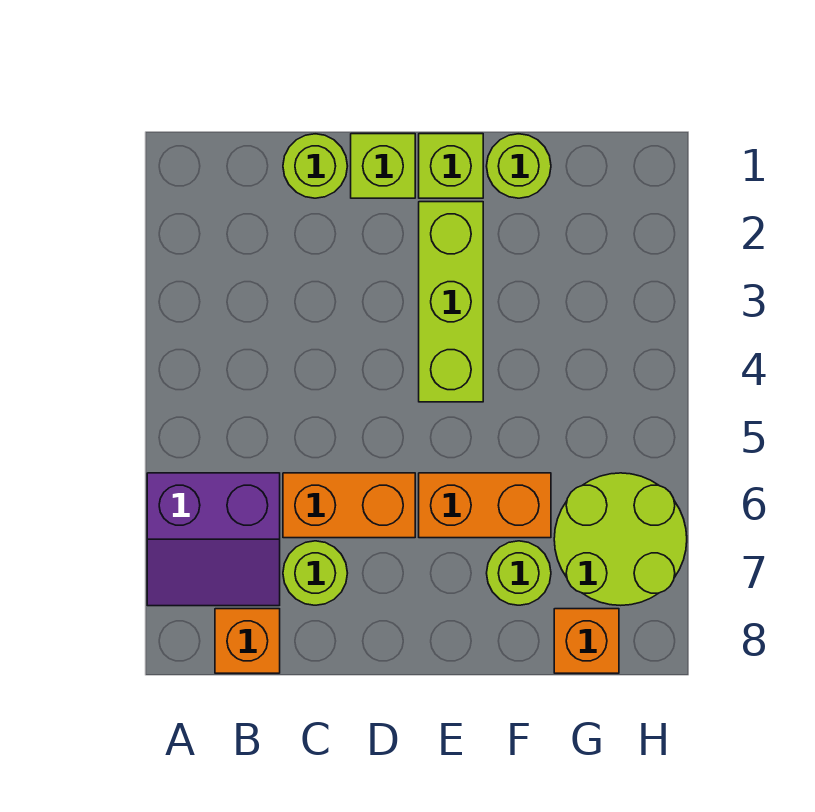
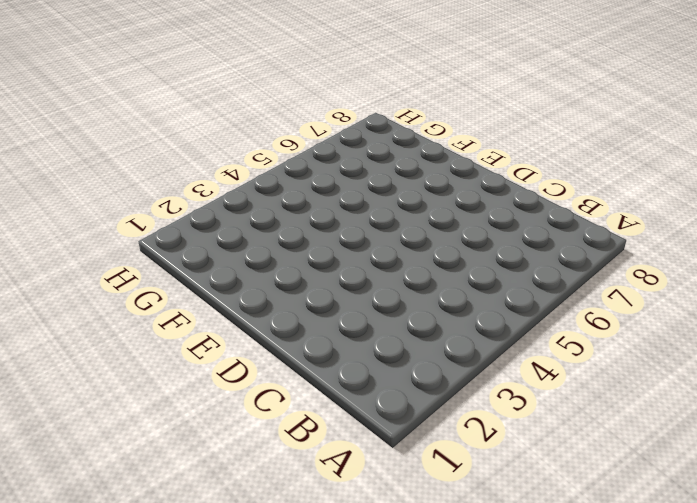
none -> purple 2x2 slope [147,473,280,606]
none -> orange 1x1 brick [215,609,280,673]
none -> lime 1x1 round brick [283,134,347,198]

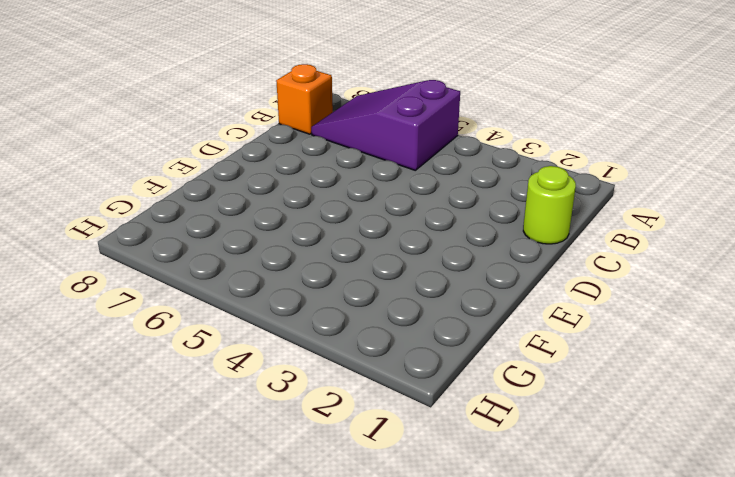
purple 2x3 slope [311,80,460,170] -> purple 2x2 slope [147,473,280,606]
none -> orange 1x2 brick [283,473,415,538]
none -> lime 1x1 round brick [283,541,347,605]
none -> lime 1x1 brick [351,134,415,198]

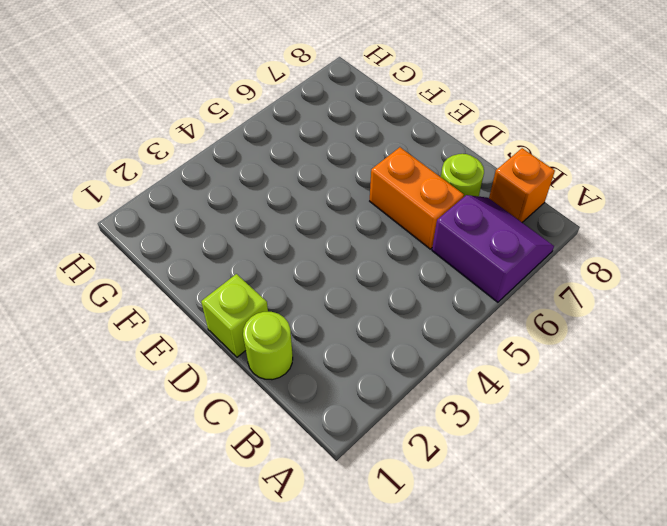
none -> lime 1x1 brick [419,134,483,198]
none -> lime 1x3 brick [419,202,483,402]
none -> orange 1x2 brick [419,473,551,538]

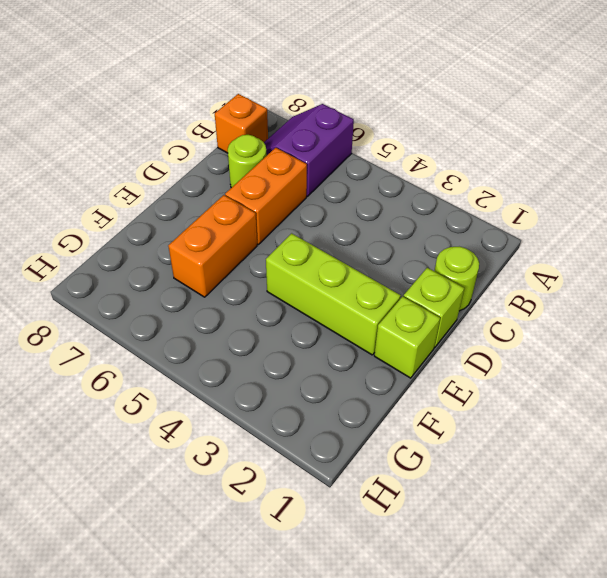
none -> lime 1x1 round brick [487,134,551,198]
none -> lime 1x1 round brick [487,541,551,605]
none -> lime 2x2 round brick [554,473,687,605]

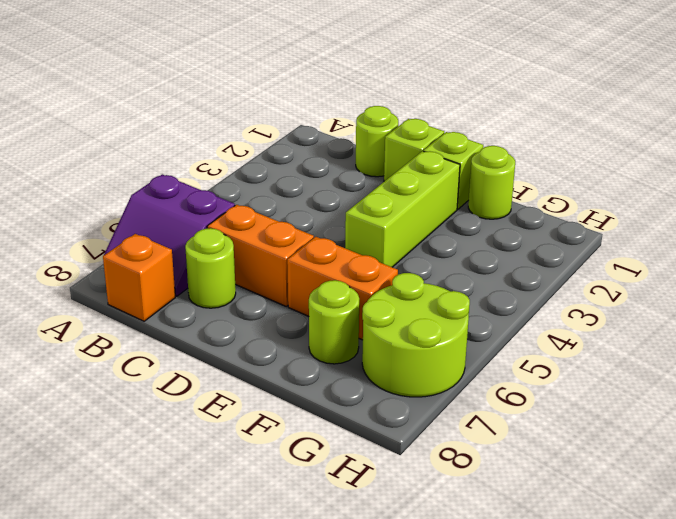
none -> orange 1x1 brick [554,609,619,673]

